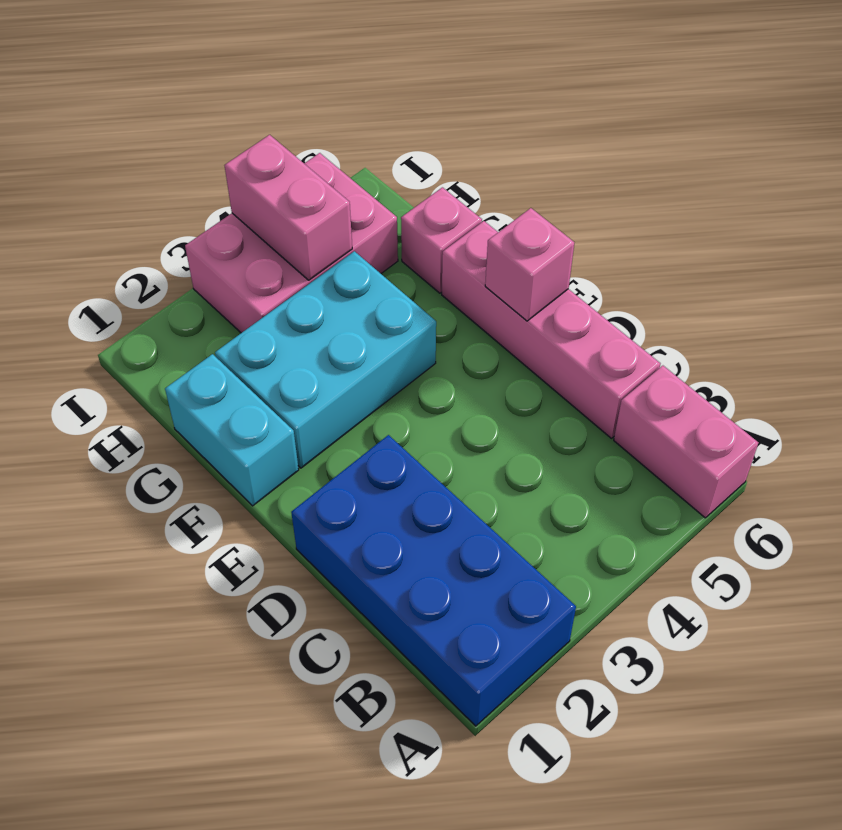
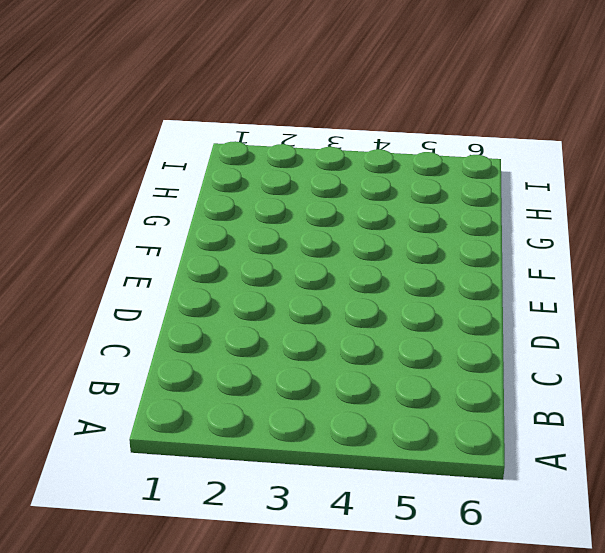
none -> blue 2x4 brick [291,435,576,726]
none -> pink 1x2 brick [614,366,759,518]

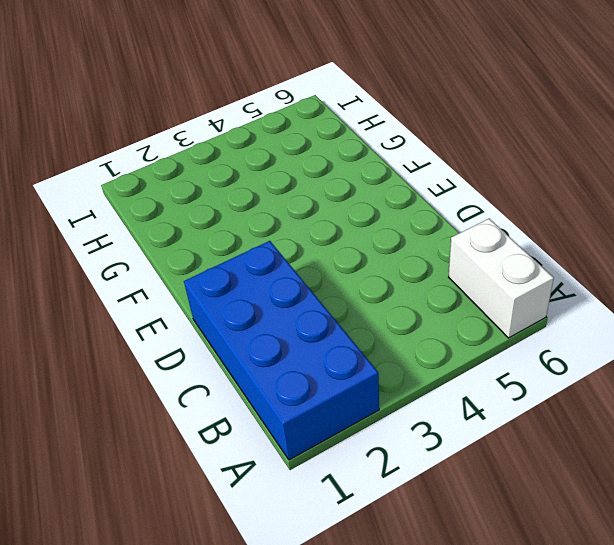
white 1x2 brick [449,219,554,338] -> pink 1x2 brick [614,366,759,518]
none -> pink 1x4 brick [442,221,660,438]
none -> cyan 1x2 brick [165,354,299,506]

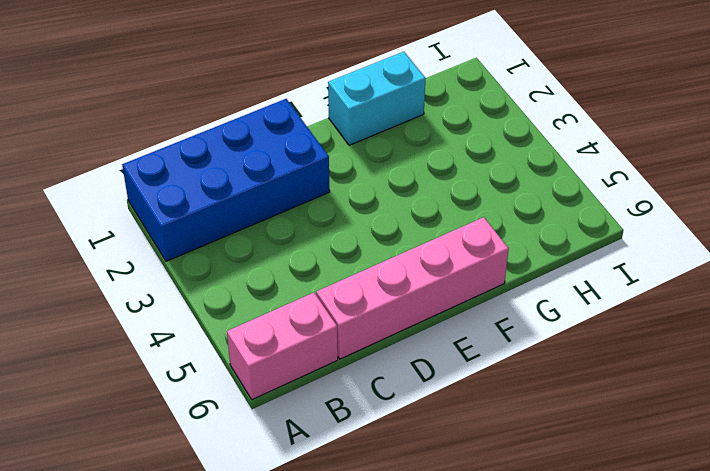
none -> cyan 2x3 brick [215,251,436,468]
none -> pink 1x1 brick [401,187,482,293]

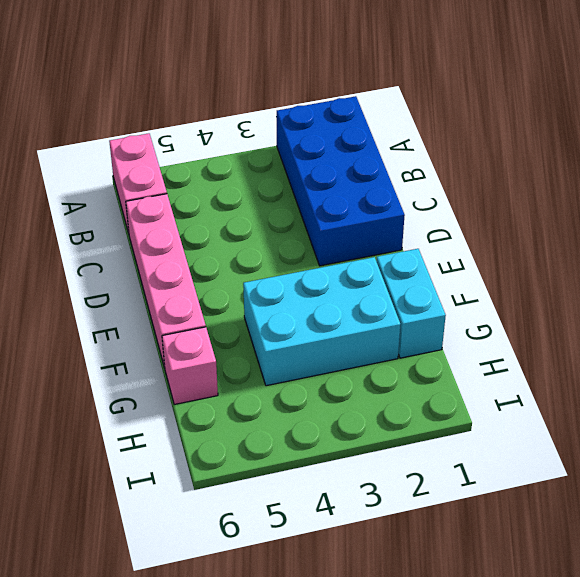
none -> pink 2x3 brick [185,153,398,333]
none -> pink 1x1 brick [485,208,574,321]

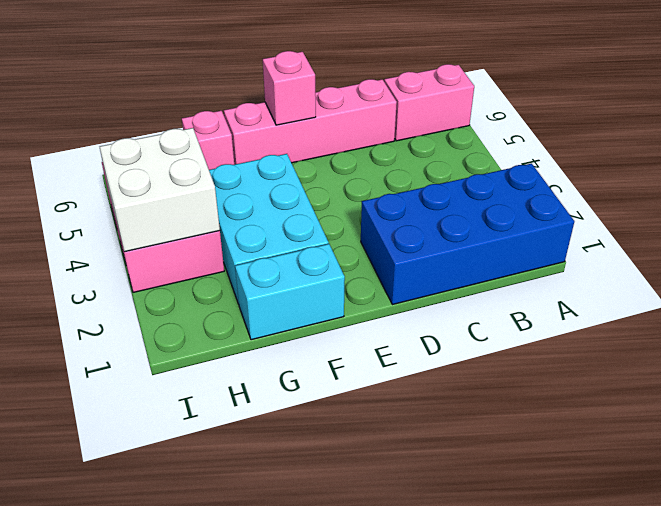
white 2x2 brick [100,128,220,252] -> pink 1x2 brick [224,135,352,280]

